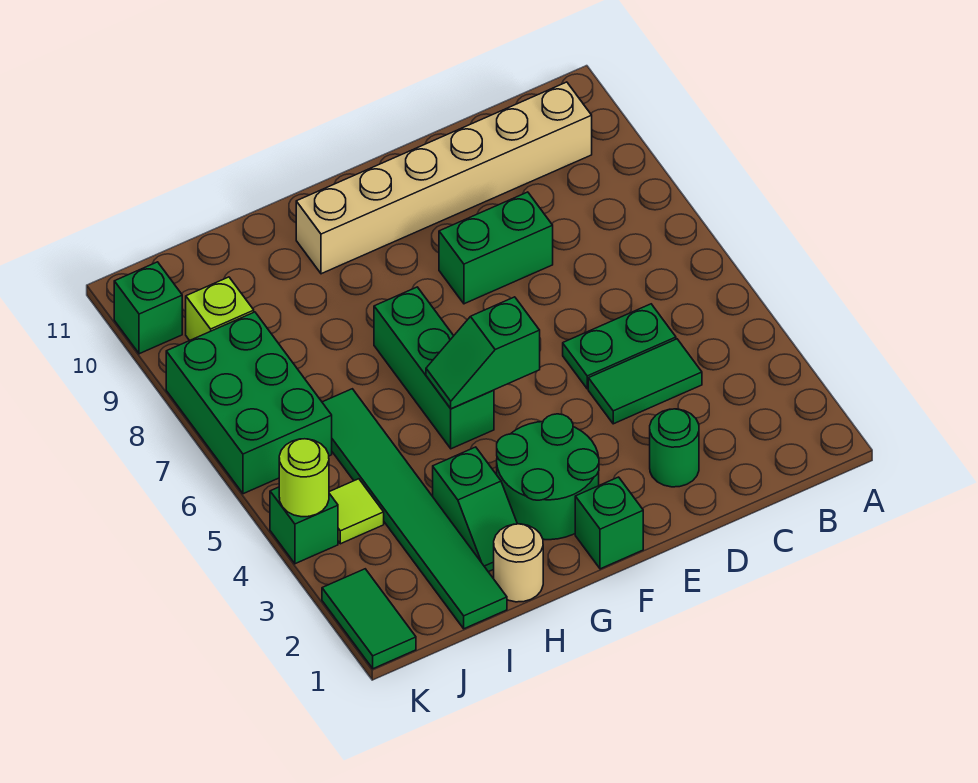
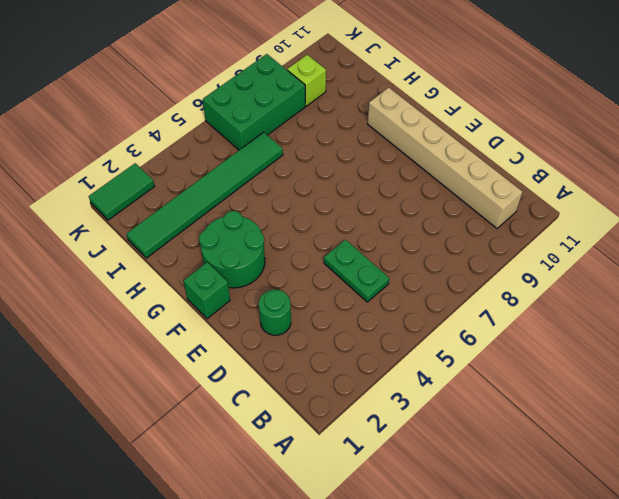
none -> green 1x2 tile [588,339,702,424]
none -> green 1x2 brick [439,192,553,304]
none -> green 1x3 brick [374,287,494,449]

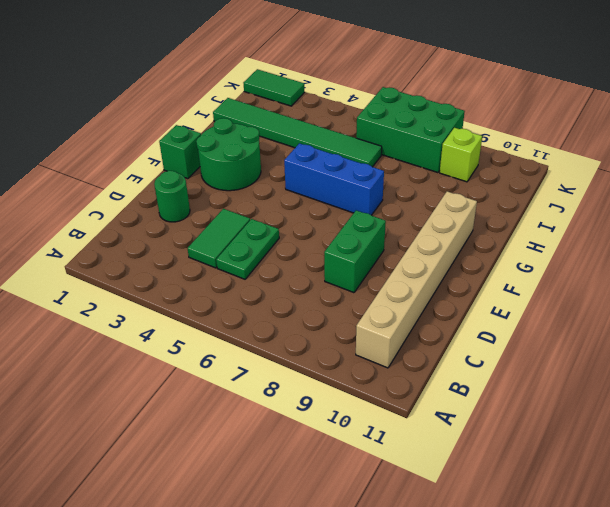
blue 1x3 brick [284,143,384,215] -> green 1x3 brick [374,287,494,449]
none -> tan 1x1 round brick [494,524,543,602]
none -> green 1x2 slope [433,447,517,572]
none -> lime 1x1 tile [329,479,384,544]

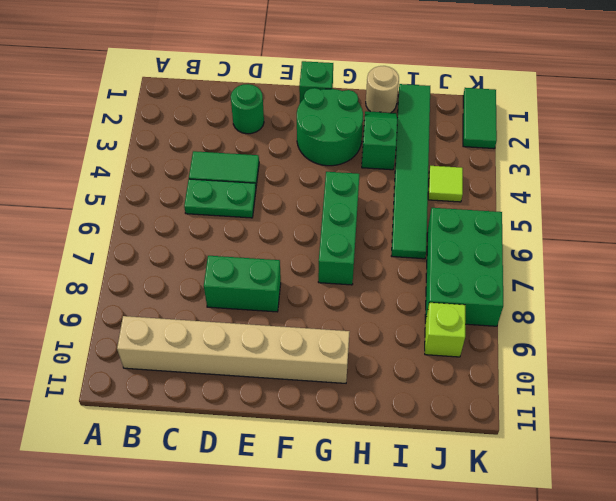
none -> green 1x1 brick [270,487,338,564]
none -> green 1x1 brick [114,262,182,354]
none -> green 1x2 slope [426,297,540,409]

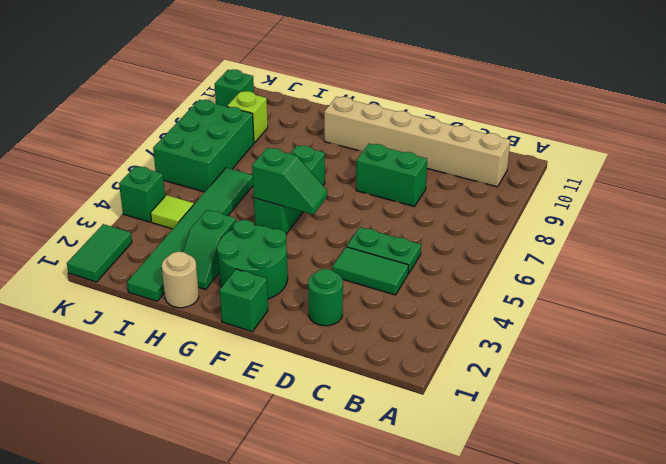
green 1x2 slope [252,148,327,215] -> green 1x2 slope turned to [426,297,540,409]
none -> lime 1x1 round brick [279,439,329,517]

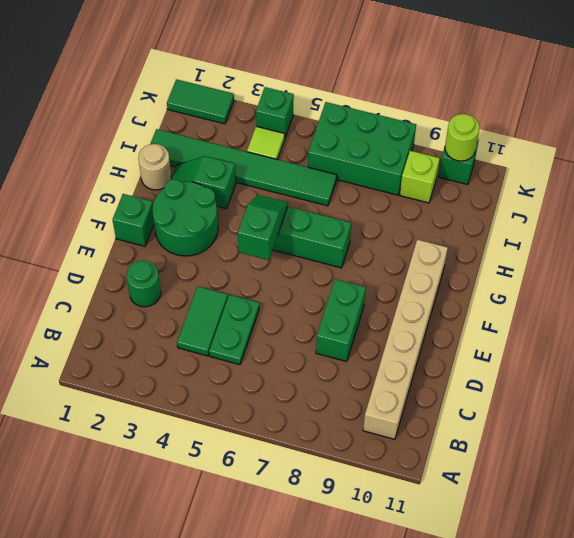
lime 1x1 round brick [445,114,480,161] -> lime 1x1 round brick moved to [279,439,329,517]

